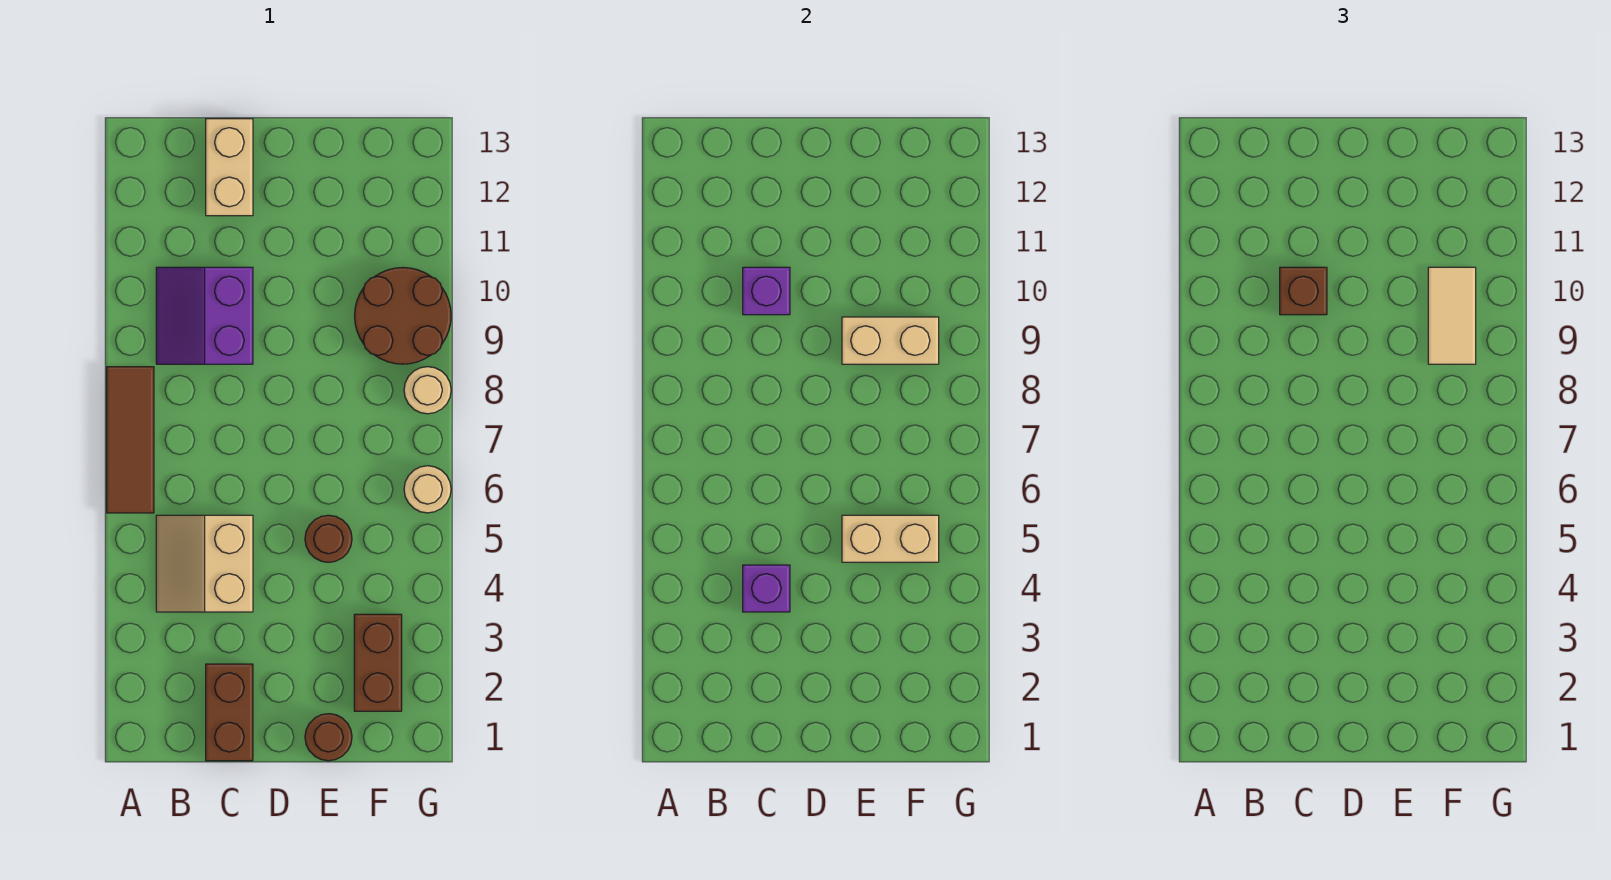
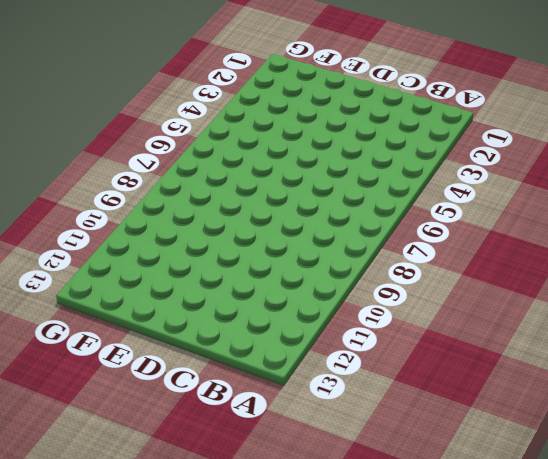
none -> brown 1x3 tile [107,367,154,513]
none -> tan 2x2 slope [156,515,253,612]
none -> purple 2x2 slope [156,267,253,364]

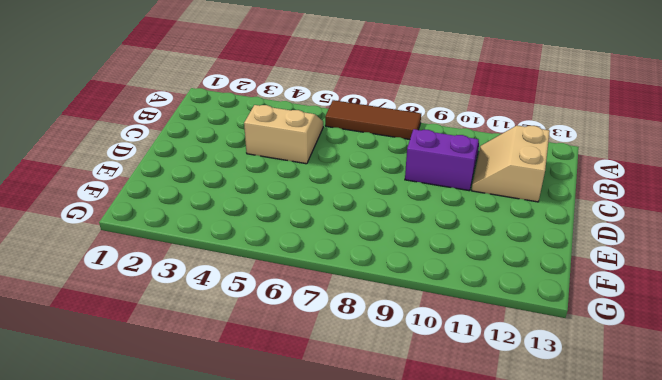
tan 2x2 slope [472,125,550,202] -> tan 1x2 brick [206,119,253,216]
none -> brown 1x2 brick [206,664,253,761]
none -> brown 1x1 round brick [305,714,352,761]
none -> brown 1x1 round brick [305,515,352,562]

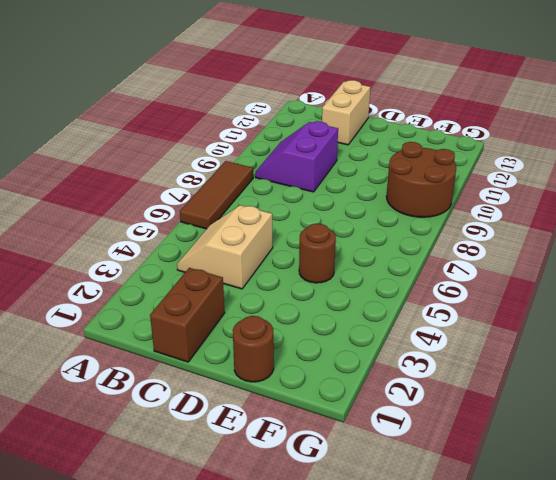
none -> brown 1x2 brick [354,614,402,711]
none -> tan 1x1 round brick [404,466,451,513]
none -> tan 1x1 round brick [404,367,451,414]

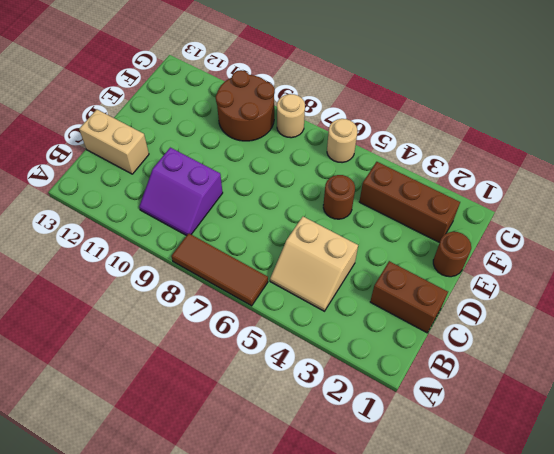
brown 1x3 brick [359,162,460,243] -> brown 1x2 brick [354,614,402,711]
none -> purple 1x1 brick [743,565,790,612]
none -> purple 1x1 brick [743,267,790,315]
none -> tan 1x2 brick [842,515,939,562]

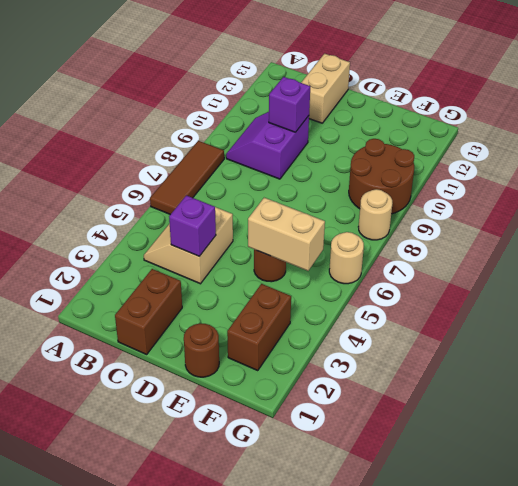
none -> tan 1x2 brick [842,317,939,364]
none -> brown 1x1 brick [1280,267,1327,315]
none -> tan 1x2 tile [1428,267,1476,364]

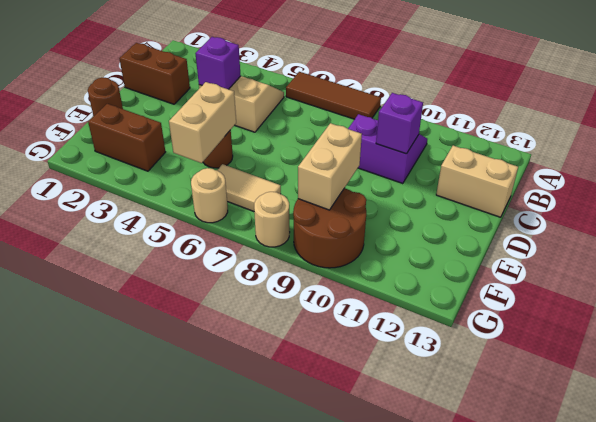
tan 1x2 tile [217,164,281,211] -> tan 1x2 tile moved to [1428,267,1476,364]
none -> brown 1x1 brick [1280,267,1327,315]

